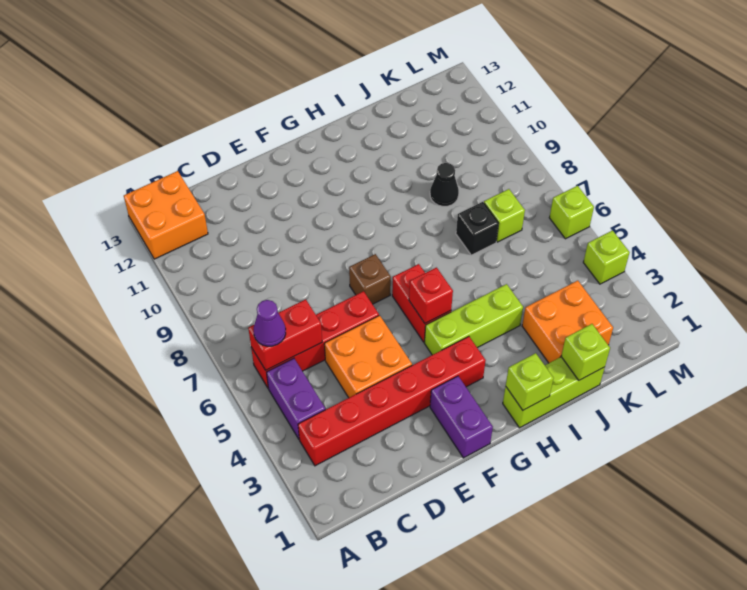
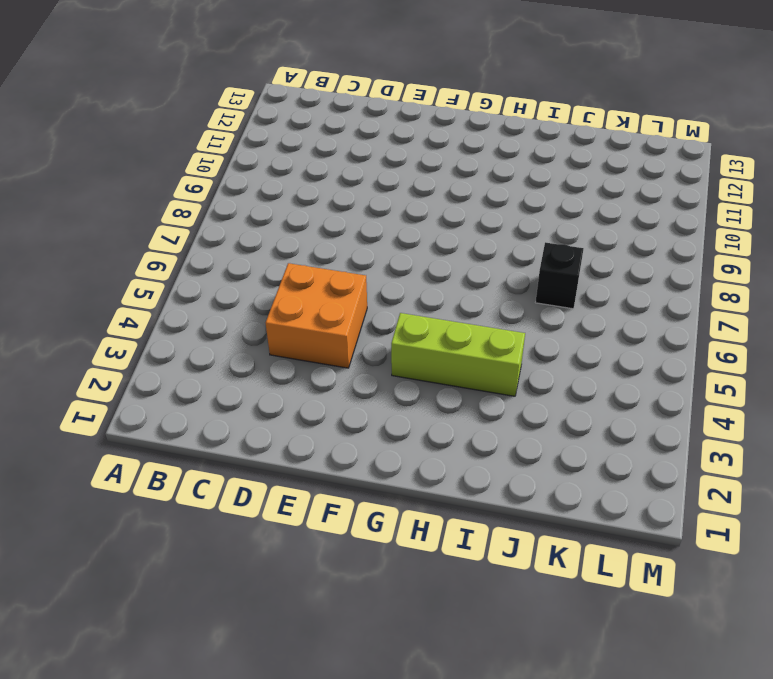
none -> orange 2x2 brick [124,171,208,259]
none -> red 1x6 brick [298,336,486,466]
none -> purple 1x2 brick [267,358,325,439]

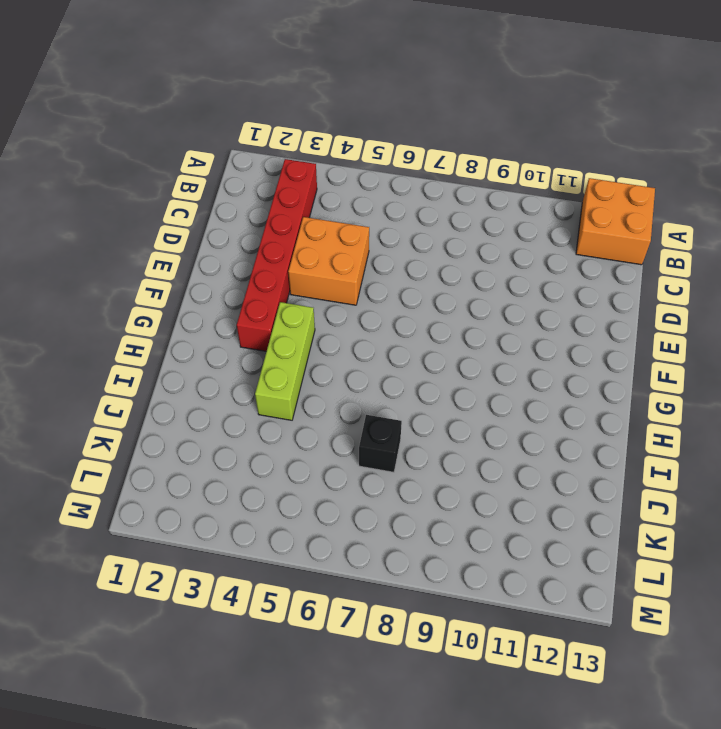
none -> purple 1x2 brick [267,358,325,439]
none -> red 1x4 brick [251,291,379,388]
none -> purple 1x2 brick [430,376,493,458]

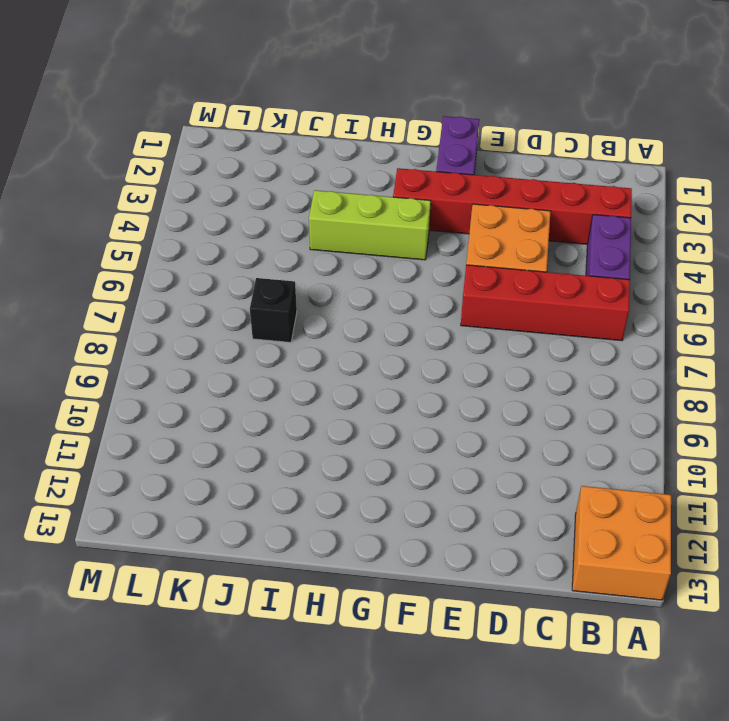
none -> brown 1x1 brick [349,254,391,304]
none -> red 1x2 brick [392,264,451,342]
none -> lime 1x3 brick [503,357,605,428]

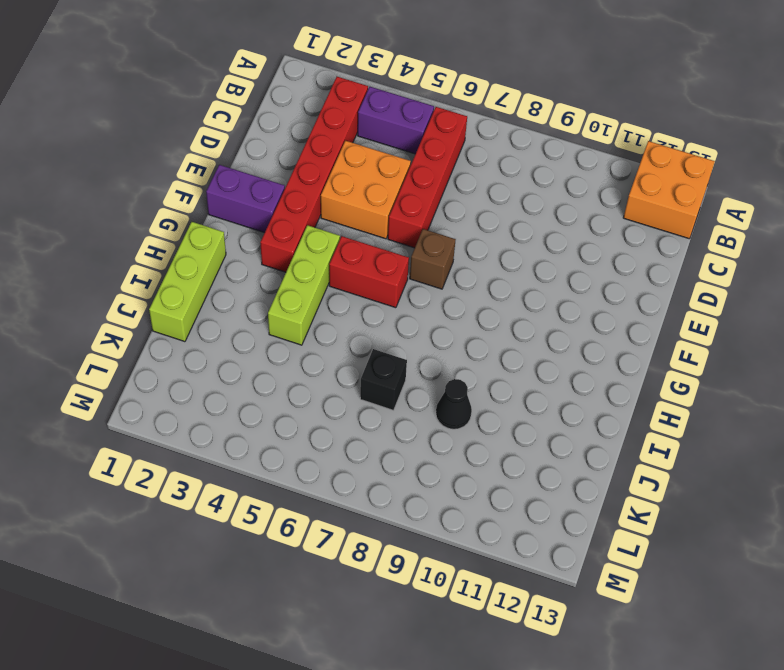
none -> orange 2x2 brick [522,281,613,363]
none -> lime 1x1 brick [484,189,525,242]
none -> lime 1x1 brick [583,231,630,284]

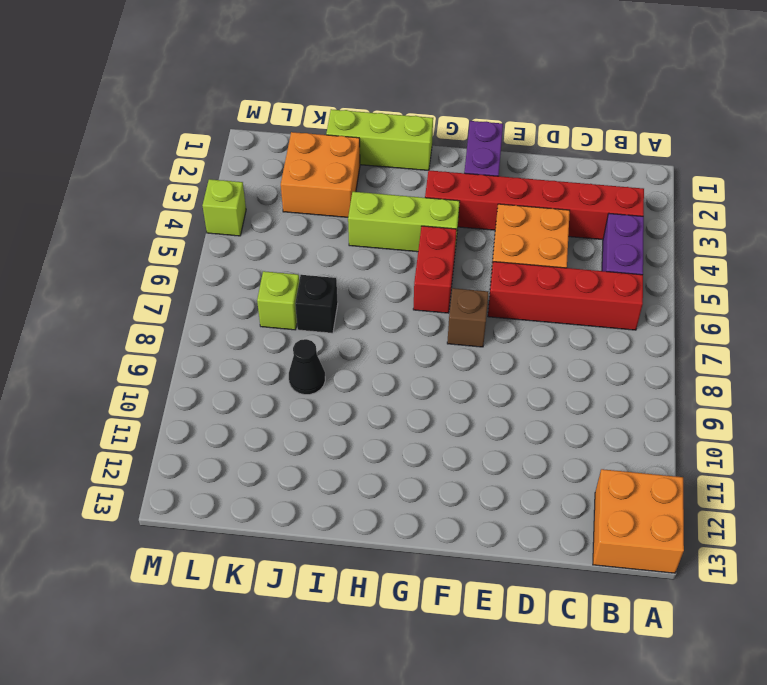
none -> lime 1x1 brick [549,186,594,239]
none -> red 1x2 brick [248,299,322,370]
none -> red 1x1 brick [409,268,453,323]

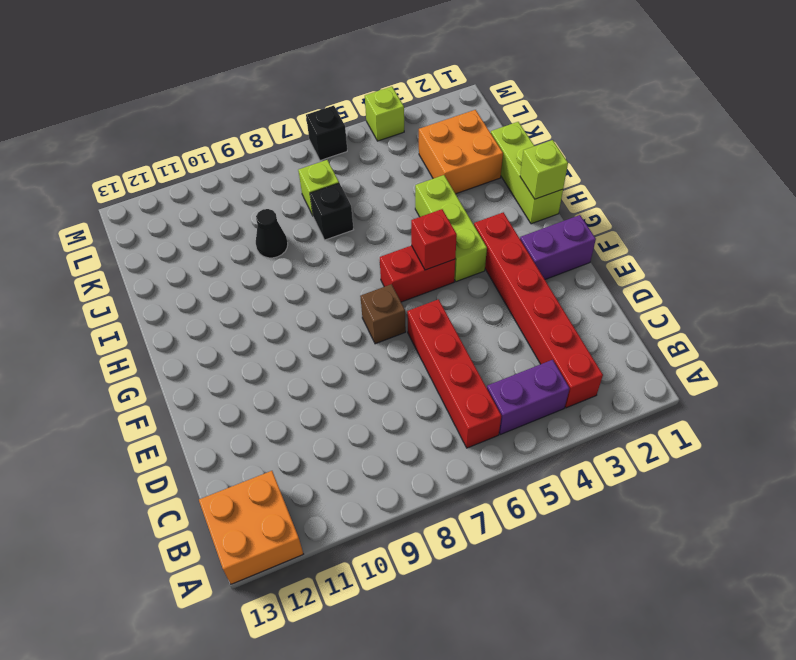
black 1x1 brick [306,106,347,161] -> lime 1x1 brick [549,186,594,239]
none -> orange 2x2 brick [324,315,412,398]
none -> red 1x2 brick [248,299,322,370]
none -> lime 1x1 brick [561,324,610,380]

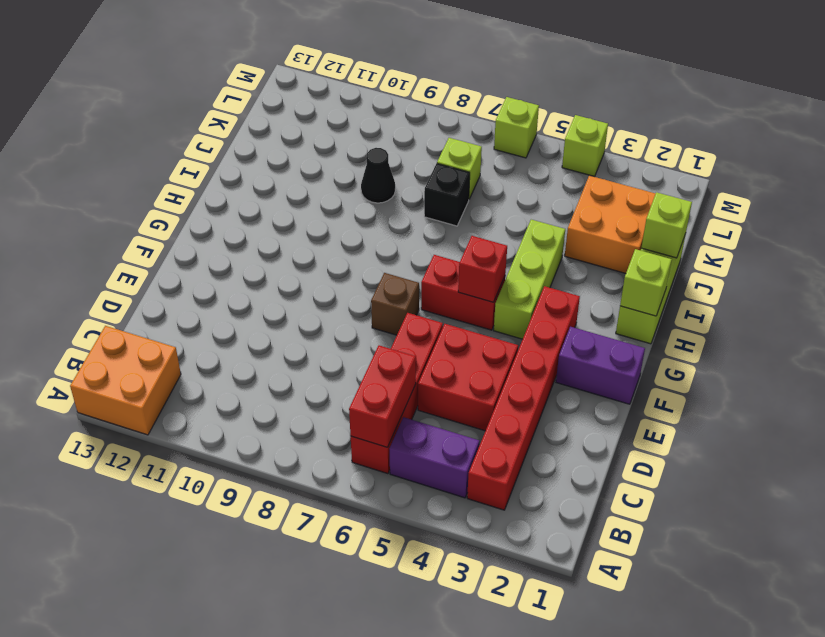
red 2x2 brick [418,324,518,431] -> orange 2x2 brick [324,315,412,398]
none -> purple 1x1 cone [254,300,286,346]

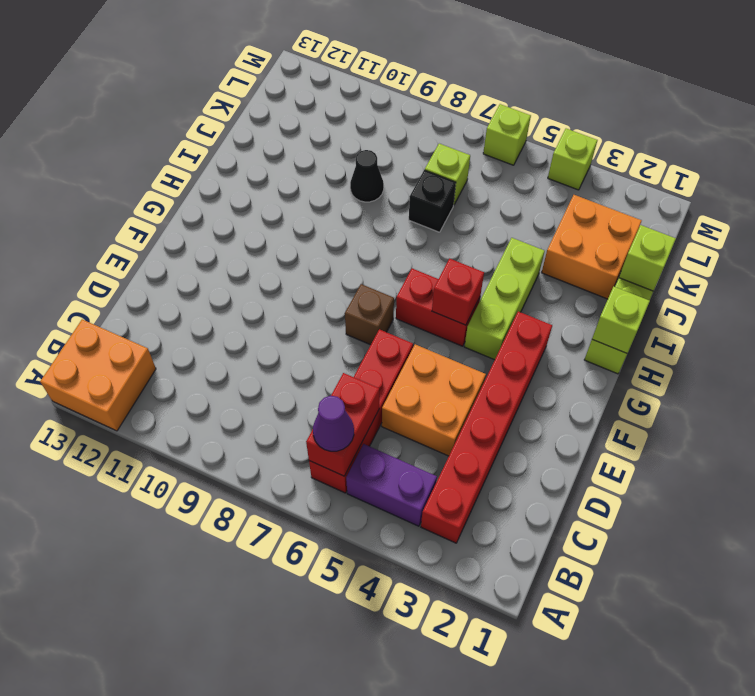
none -> purple 1x2 brick [430,376,493,458]

